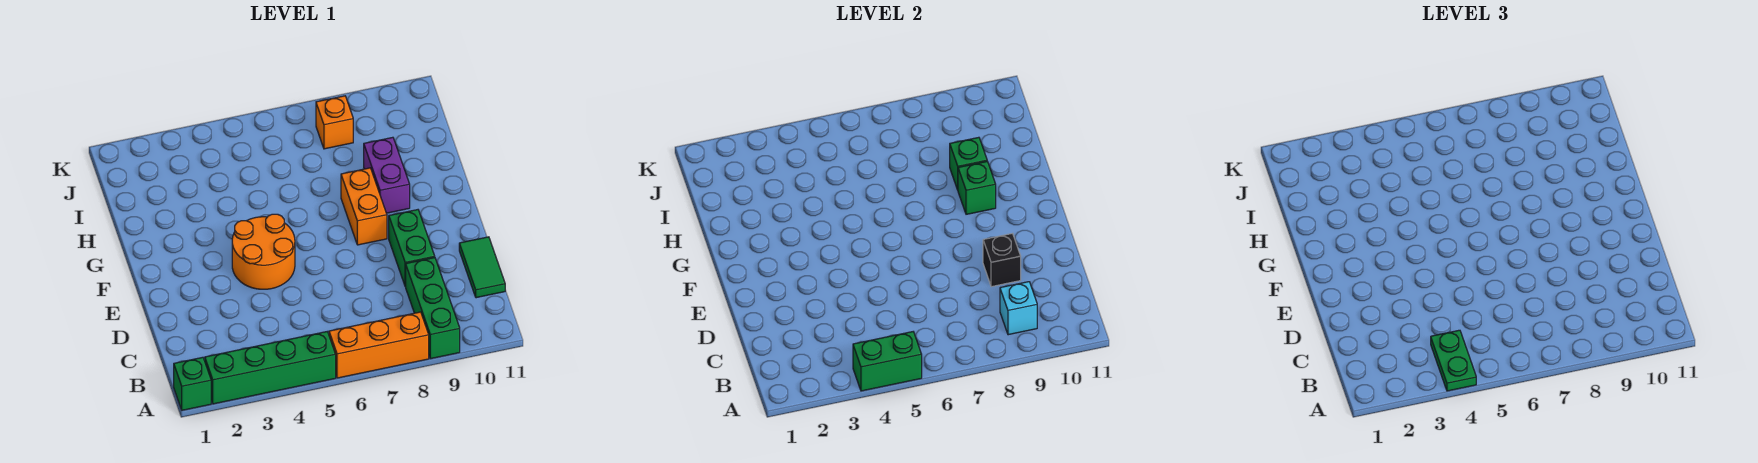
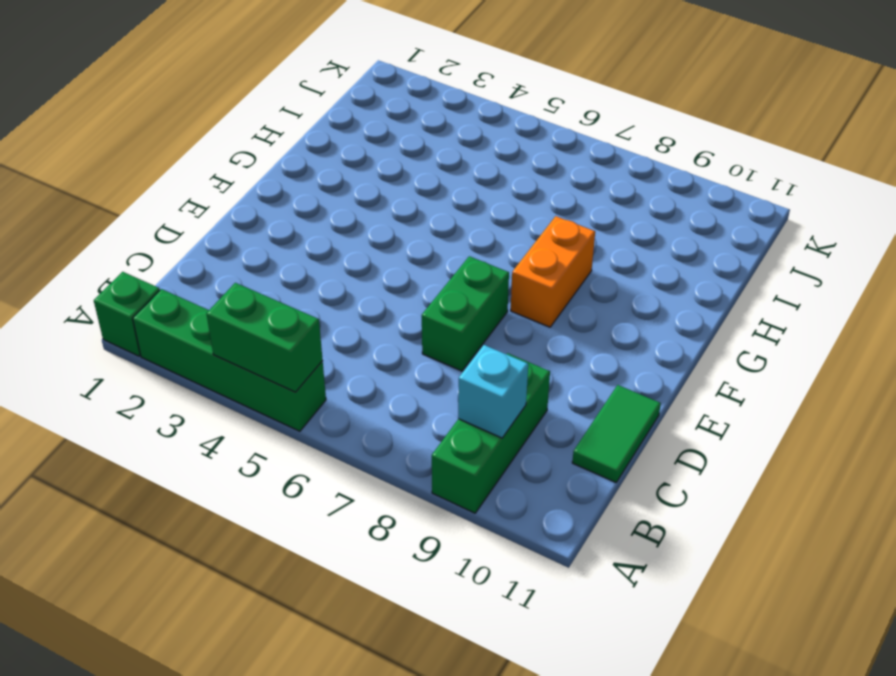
green 1x2 brick [422,256,509,371] -> green 1x2 brick moved to [389,210,435,287]
none -> orange 1x3 brick [329,312,429,378]
none -> orange 2x2 round brick [232,214,295,289]
none -> purple 1x2 brick [364,137,410,213]

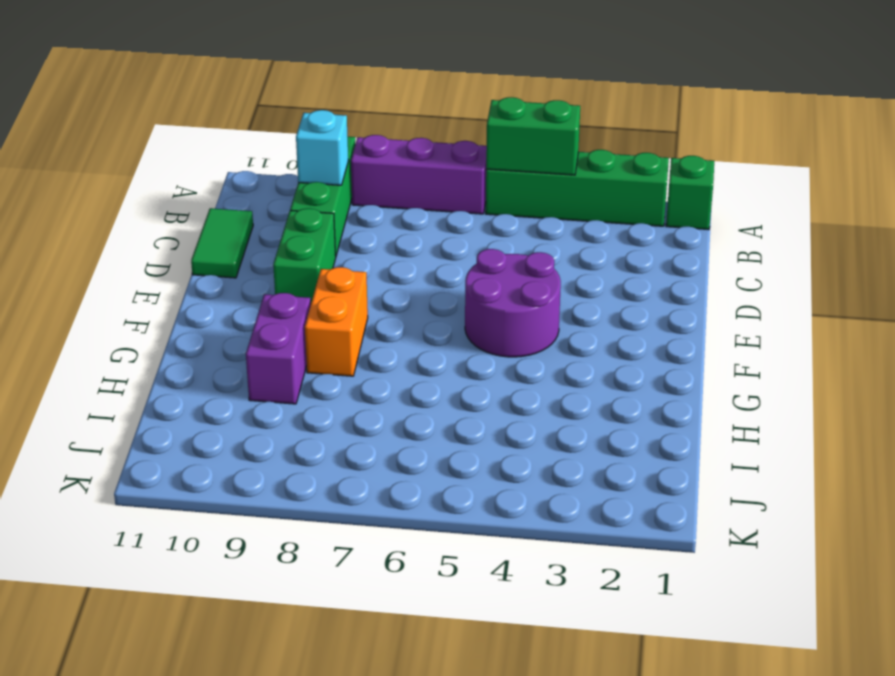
purple 1x3 brick [351,135,487,214] -> orange 1x3 brick [329,312,429,378]
purple 2x2 round brick [465,249,561,357] -> orange 2x2 round brick [232,214,295,289]
none -> orange 1x1 brick [316,96,353,149]
none -> black 1x1 brick [983,234,1021,287]
none -> green 1x1 brick [958,161,996,214]

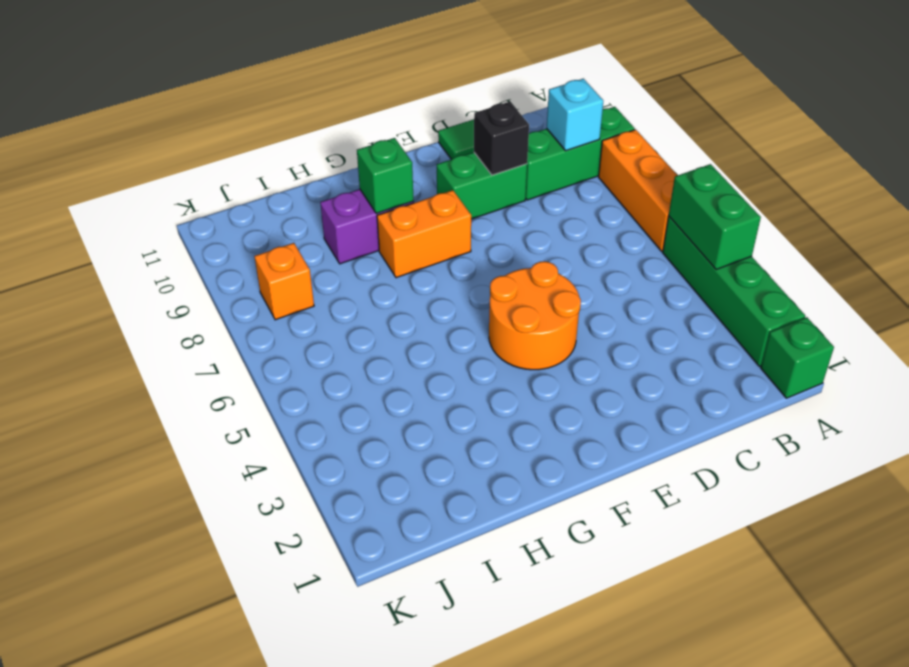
none -> green 1x1 brick [950,137,987,190]
none -> green 1x2 plate [1431,330,1476,391]

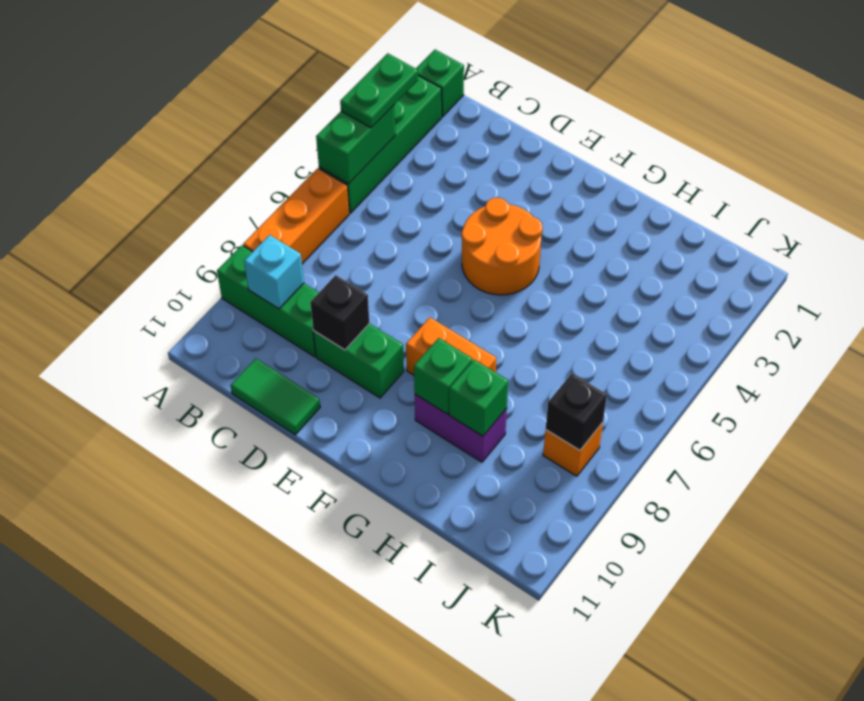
green 1x2 plate [340,53,418,128] -> green 1x2 plate turned to [1431,330,1476,391]
black 1x1 brick [546,374,607,450] -> none

